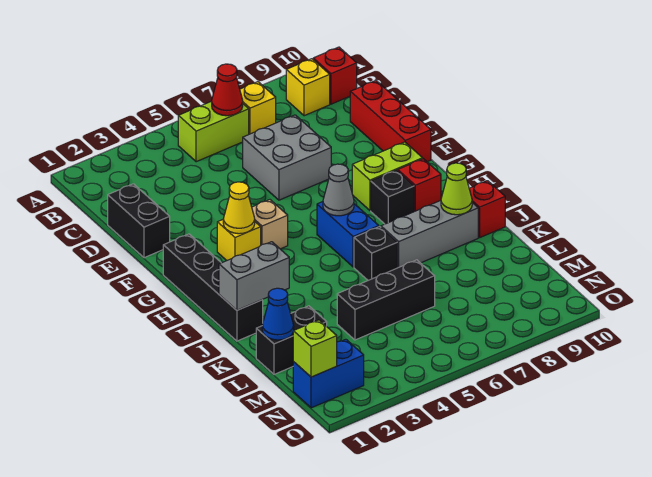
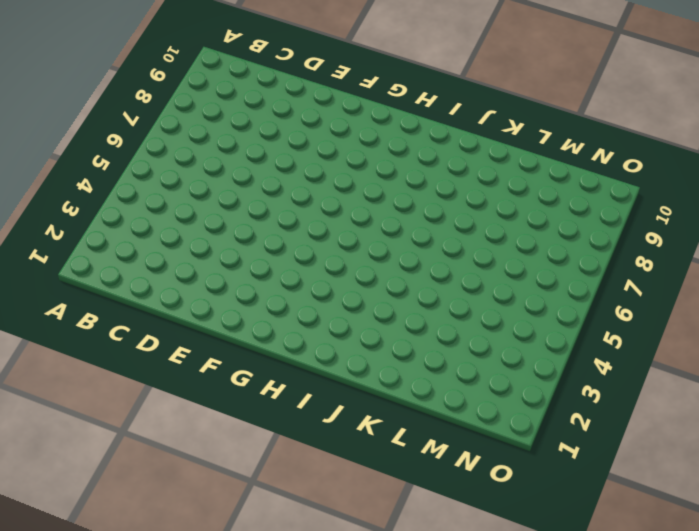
none -> lime 1x2 brick [178,101,249,162]
none -> yellow 1x1 brick [240,82,276,134]
none -> yellow 1x1 brick [286,59,330,116]

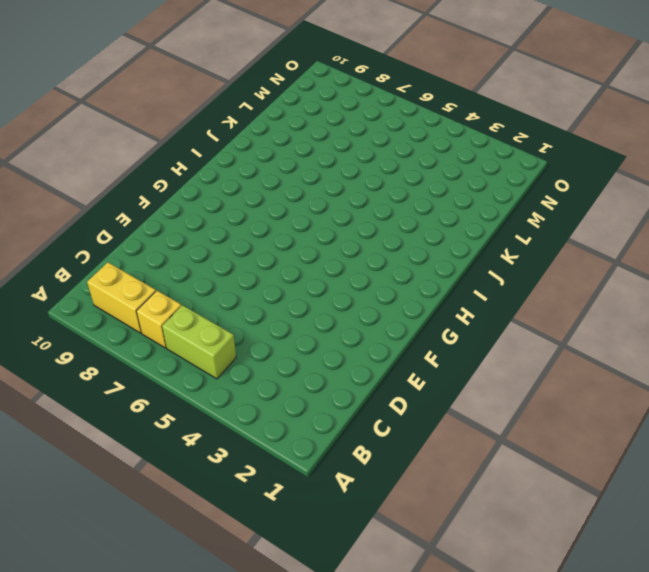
yellow 1x2 brick [87,263,156,333] -> yellow 1x1 brick [286,59,330,116]
none -> red 1x1 brick [313,47,357,104]
none -> black 1x2 brick [108,184,170,258]
none -> grey 2x2 brick [243,115,331,200]

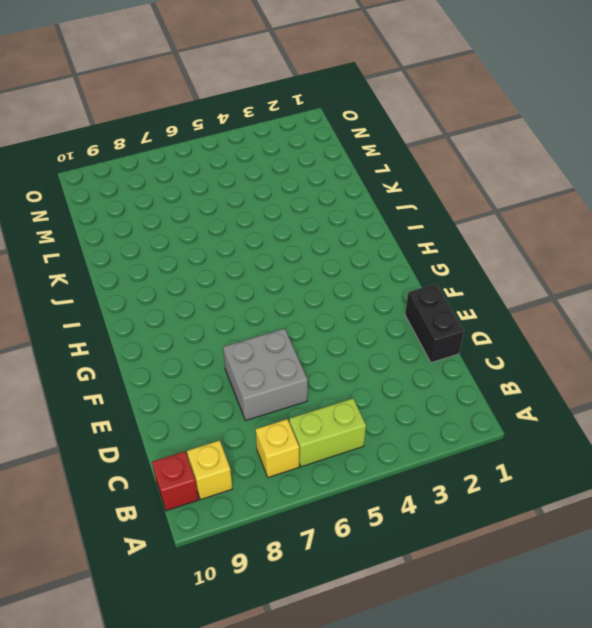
none -> red 1x3 brick [350,81,431,162]
none -> black 1x4 brick [163,234,263,341]
none -> yellow 1x1 brick [217,220,261,261]

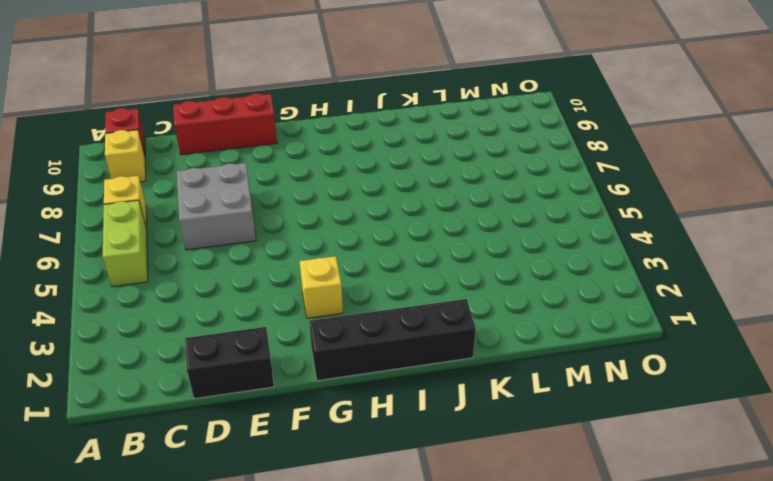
none -> tan 1x1 brick [252,200,288,249]
none -> lime 1x2 brick [352,142,423,211]
none -> blue 1x2 brick [317,202,379,267]

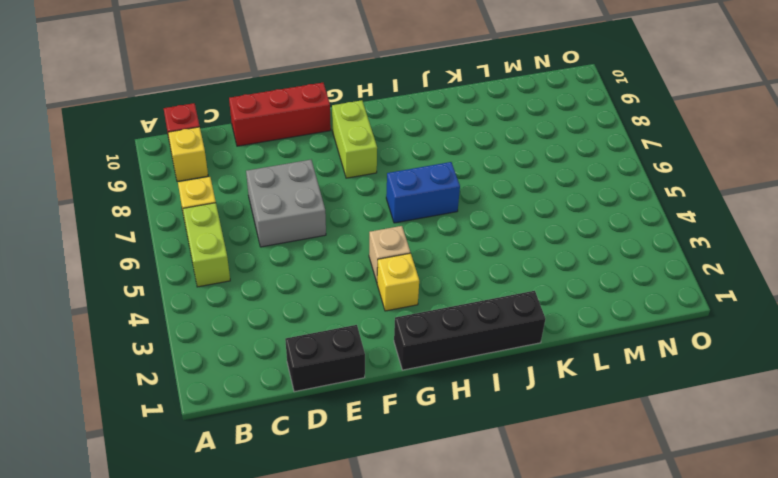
none -> black 1x1 brick [371,170,414,224]
none -> red 1x1 brick [398,159,441,211]
none -> black 1x1 brick [354,227,397,280]

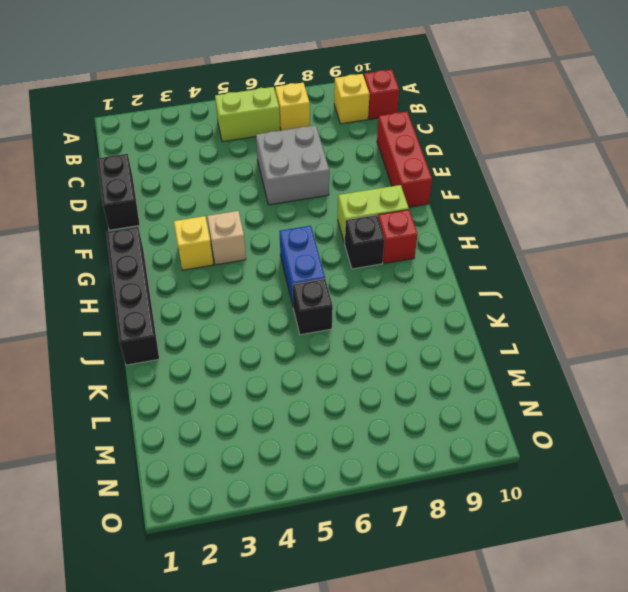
none -> grey 1x3 brick [381,201,478,268]
none -> red 1x1 brick [469,181,505,238]
none -> black 1x2 brick [256,306,327,374]

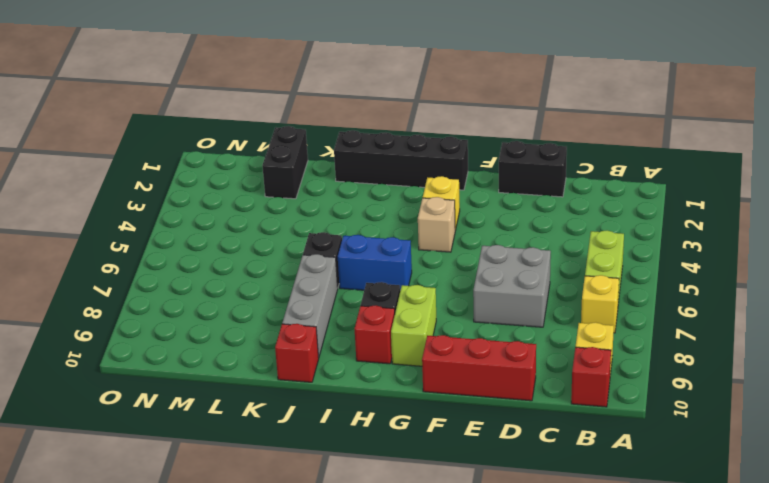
none -> black 1x3 brick [337,260,435,340]
none -> blue 1x2 brick [293,339,364,408]
none -> red 1x1 cone [212,64,243,116]

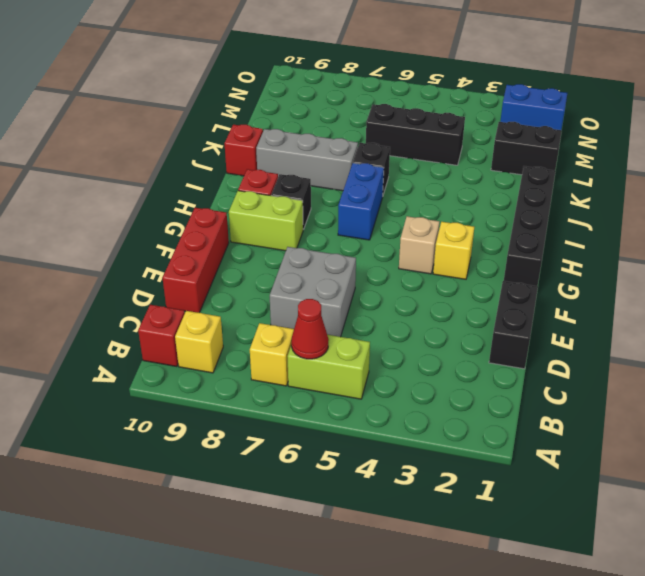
none -> yellow 1x1 cone [223,182,255,234]
none -> grey 1x1 cone [323,164,354,216]
none -> grey 1x2 brick [219,242,289,310]

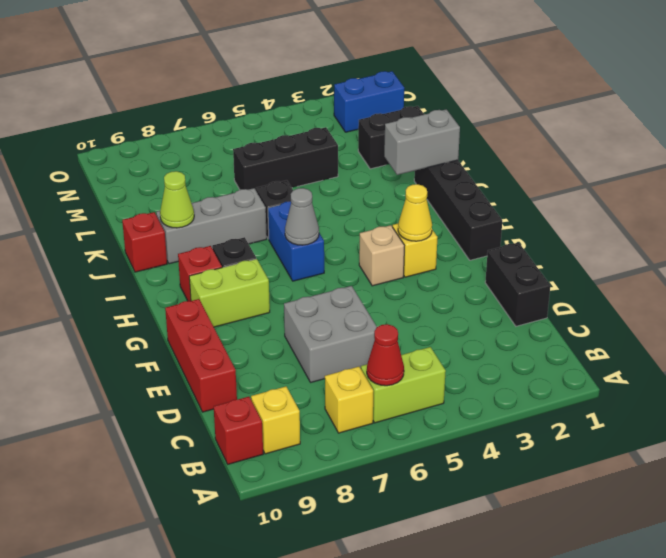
none -> blue 1x1 cone [262,288,294,340]
none -> lime 1x1 brick [293,320,337,377]

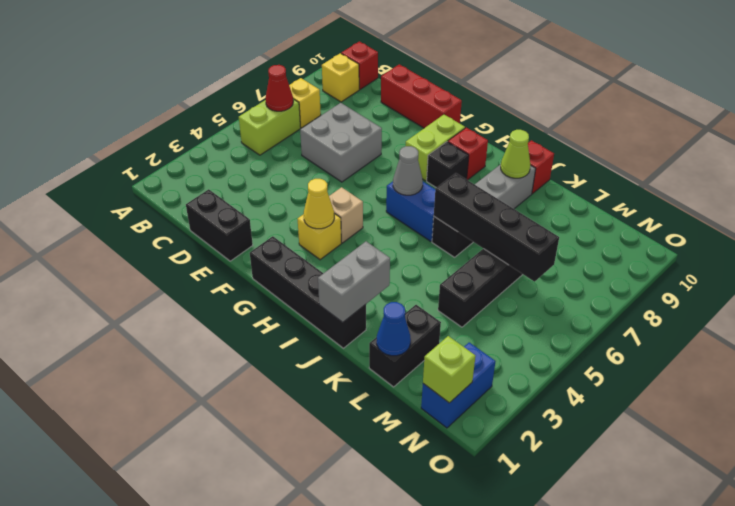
black 1x4 brick [434,173,559,282] -> none

